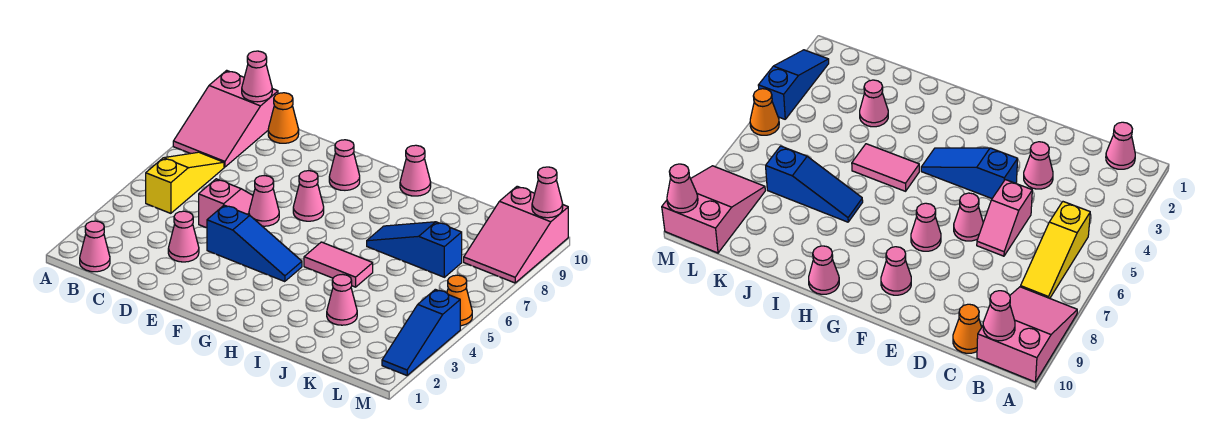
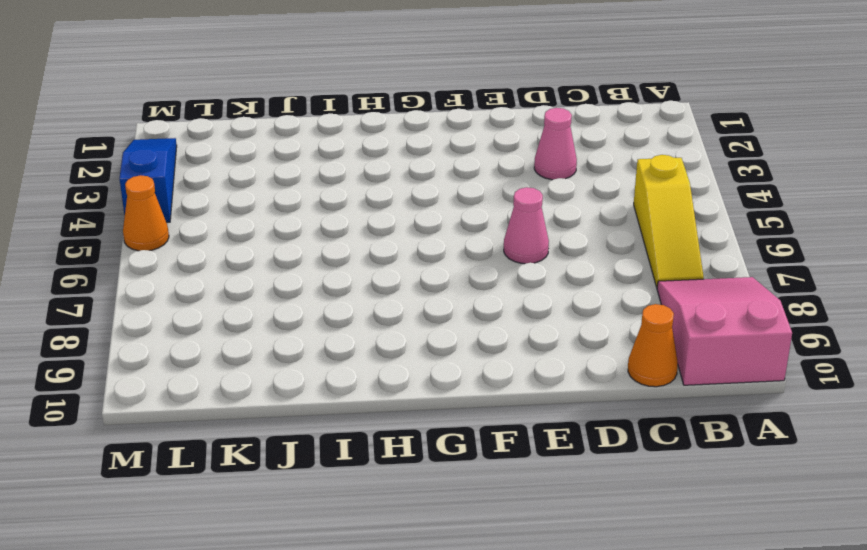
none -> pink 1x1 cone [80,221,110,272]
none -> pink 1x2 slope [199,179,253,228]
none -> blue 1x3 slope [207,205,302,282]

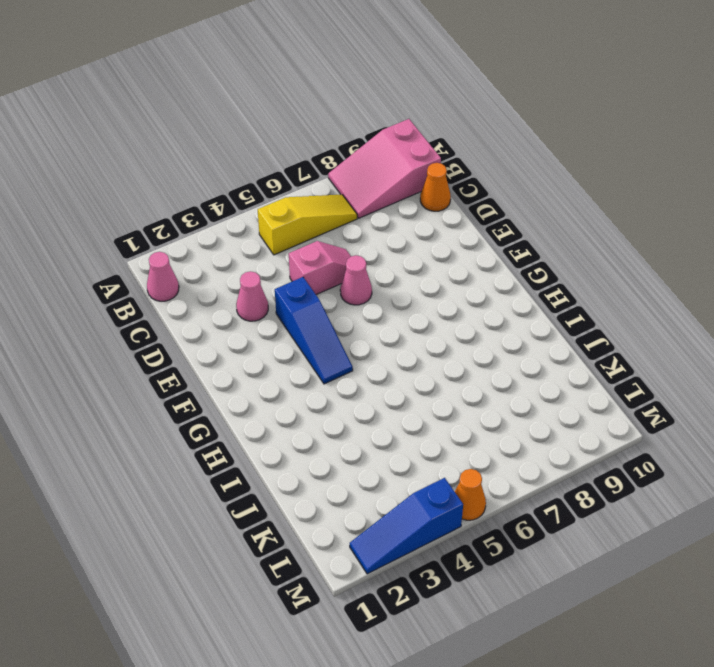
none -> pink 1x1 cone [293,171,324,221]
none -> pink 1x1 cone [329,140,360,190]
none -> pink 1x2 tile [304,242,373,287]

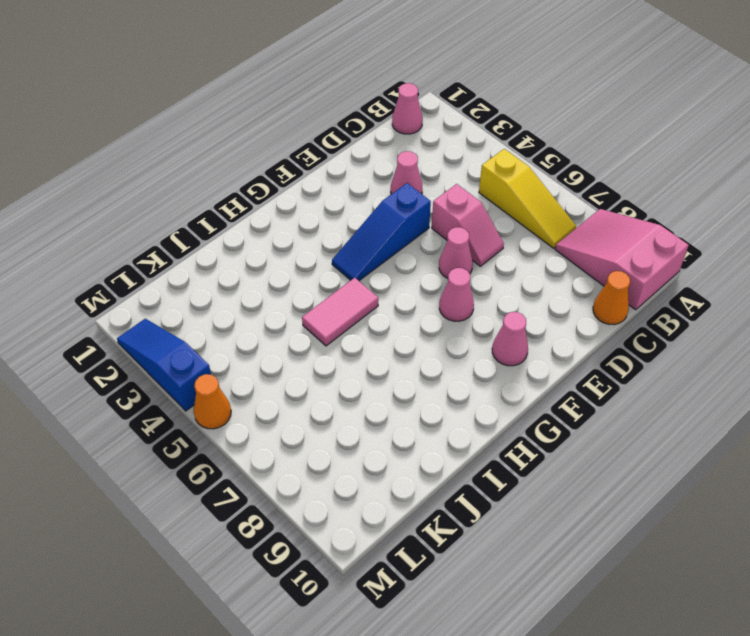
none -> pink 1x1 cone [400,145,431,196]
none -> blue 1x3 slope [367,222,462,277]
none -> pink 1x1 cone [327,274,357,325]

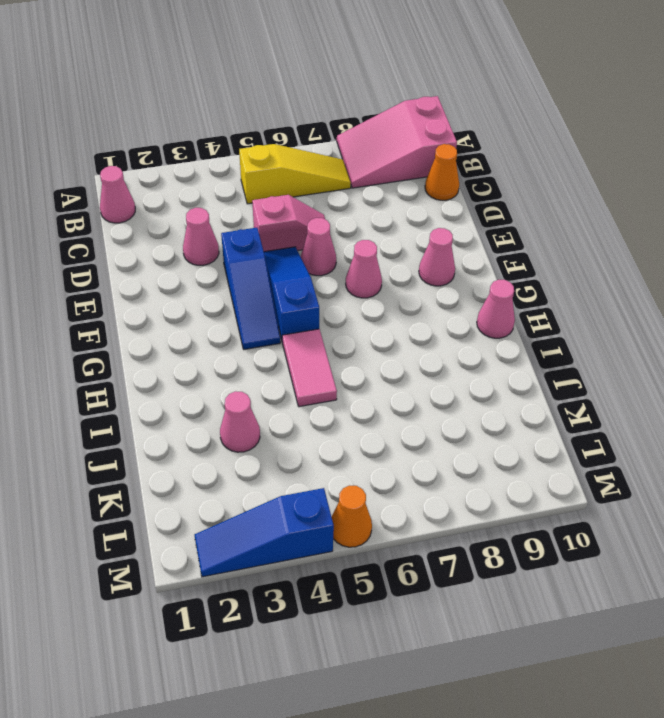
blue 1x3 slope [264,247,319,343] -> blue 1x3 slope moved to [367,222,462,277]
none -> pink 2x3 slope [464,186,568,283]
none -> pink 1x1 cone [242,51,272,102]
none -> pink 1x1 cone [532,167,563,218]

